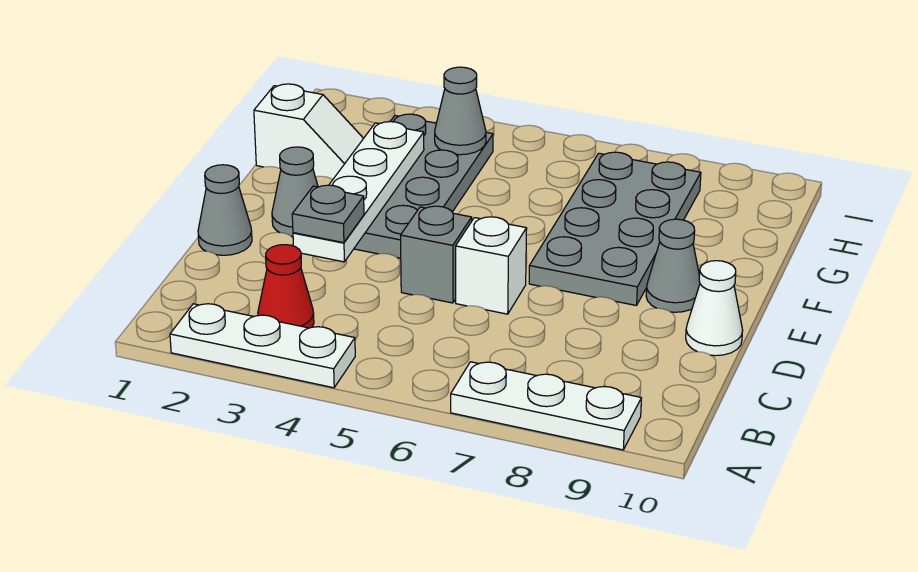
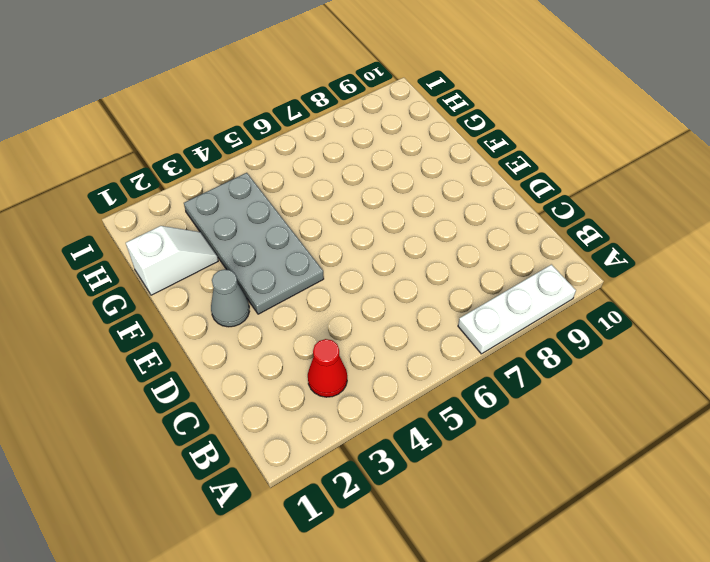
none -> white 1x3 plate [170,304,355,388]
none -> grey 1x1 cone [198,165,252,255]
none -> grey 1x1 brick [401,206,472,303]

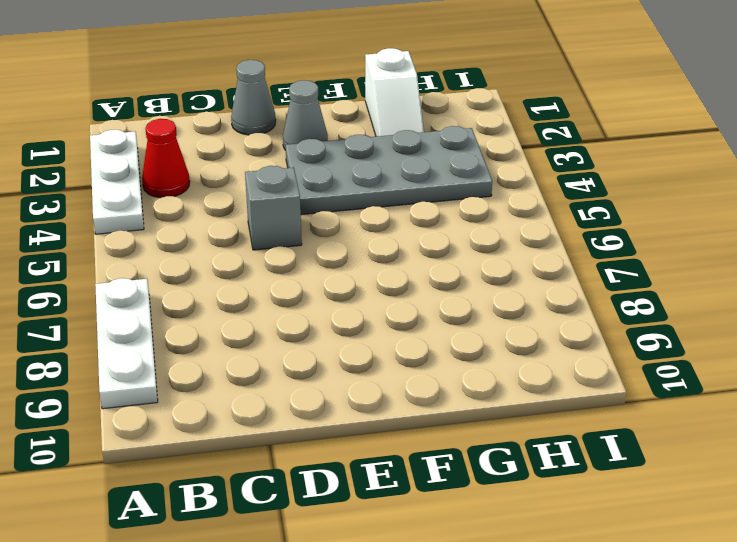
none -> white 1x1 brick [456,217,527,314]
none -> white 1x1 cone [686,261,743,356]
none -> grey 2x4 plate [529,152,701,306]

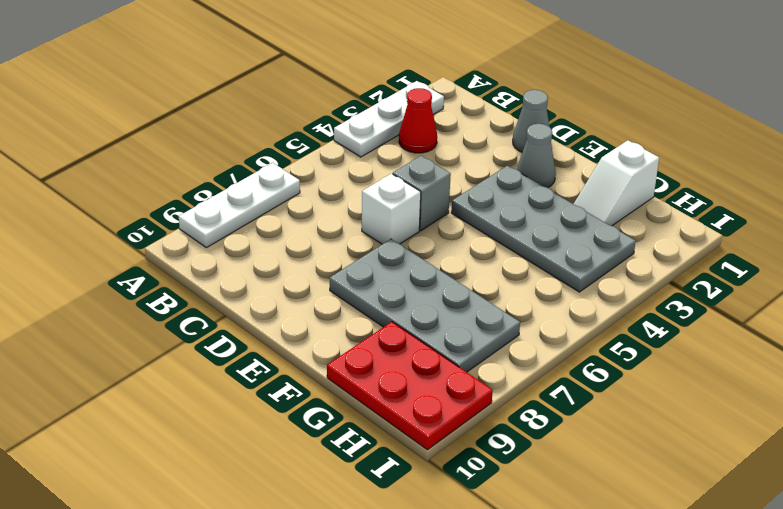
red 2x3 plate [327,322,493,450] -> none
none -> white 1x1 cone [686,261,743,356]
none -> grey 1x1 cone [646,219,700,312]
none -> white 1x4 plate [293,122,424,262]

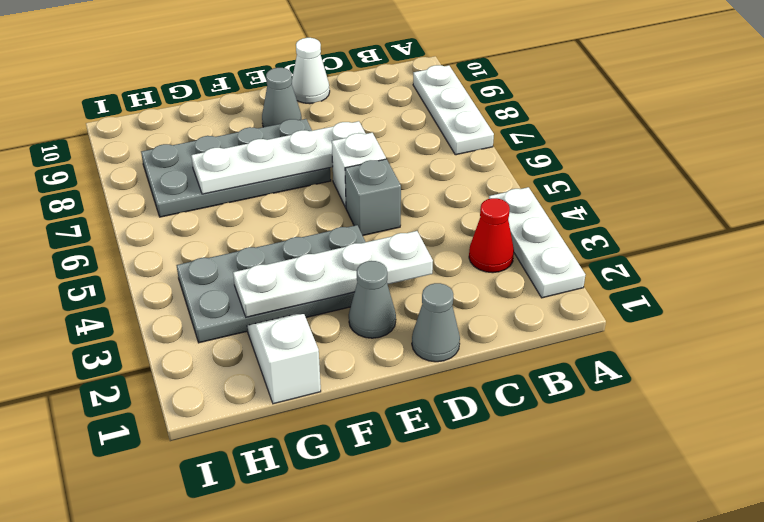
white 1x4 plate [191,121,366,194] -> none
none -> grey 1x1 cone [435,67,486,155]
none -> grey 1x1 plate [292,185,364,243]

